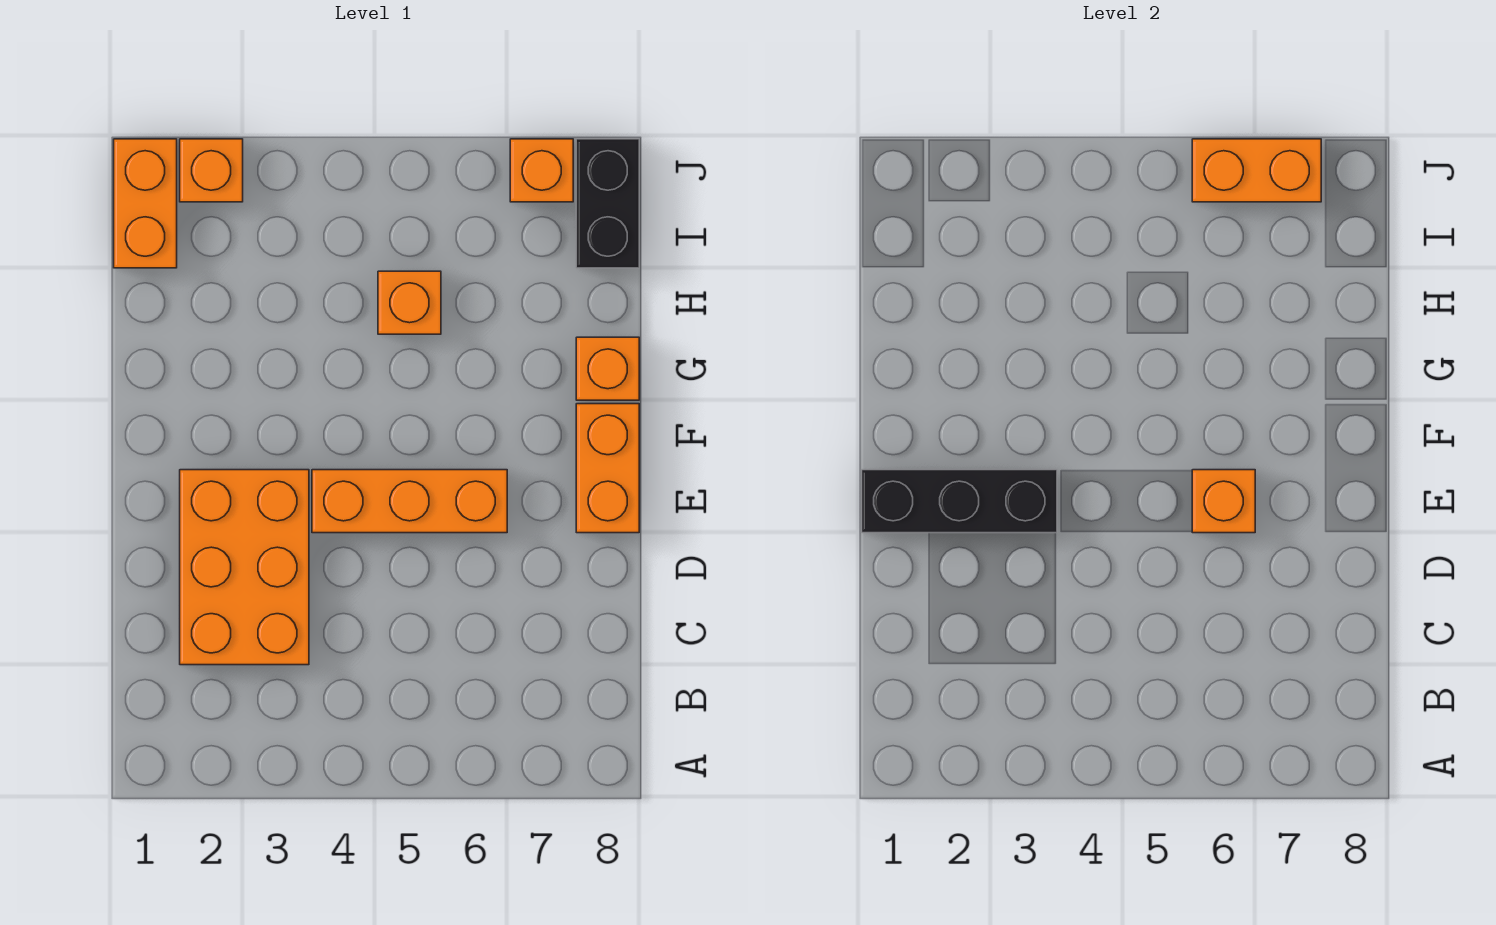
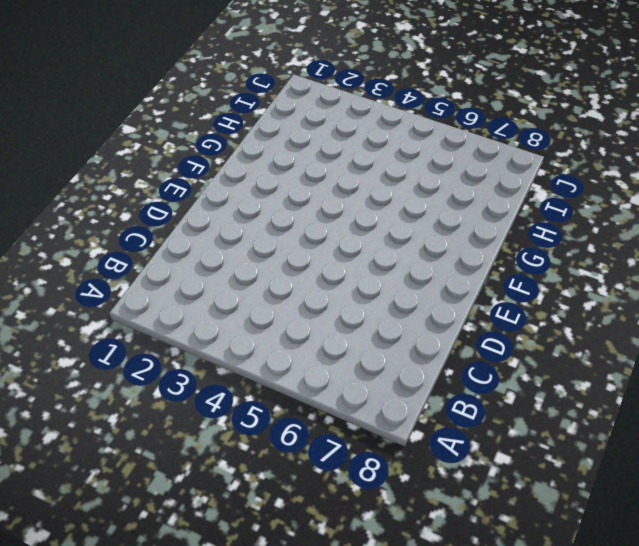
none -> orange 2x3 brick [180,470,309,665]
none -> orange 1x3 brick [312,470,507,533]
none -> orange 1x2 brick [576,404,639,533]

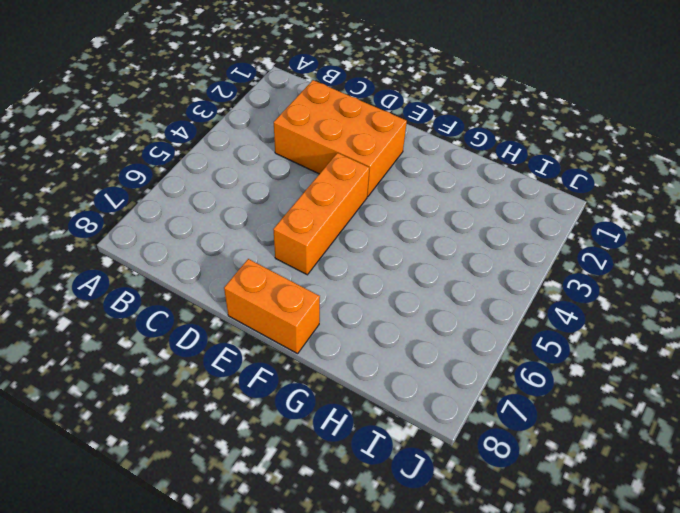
none -> orange 1x1 brick [576,337,639,400]
none -> orange 1x1 brick [378,271,441,334]
none -> orange 1x2 brick [114,139,177,268]

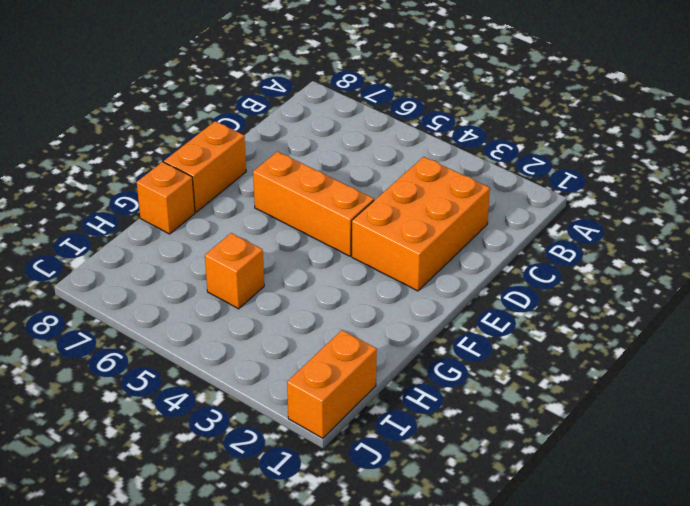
none -> black 1x2 brick [576,139,639,268]
none -> orange 1x1 brick [180,139,243,202]
none -> orange 1x1 brick [510,139,573,202]

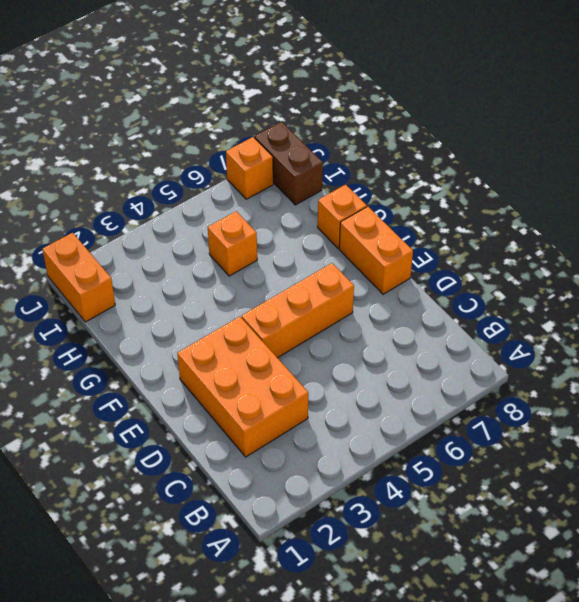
brown 1x2 brick [255,122,323,205] -> black 1x2 brick [576,139,639,268]
none -> orange 1x1 brick [180,139,243,202]
none -> black 1x3 brick [862,470,1057,533]
none -> orange 1x1 brick [1192,470,1255,533]

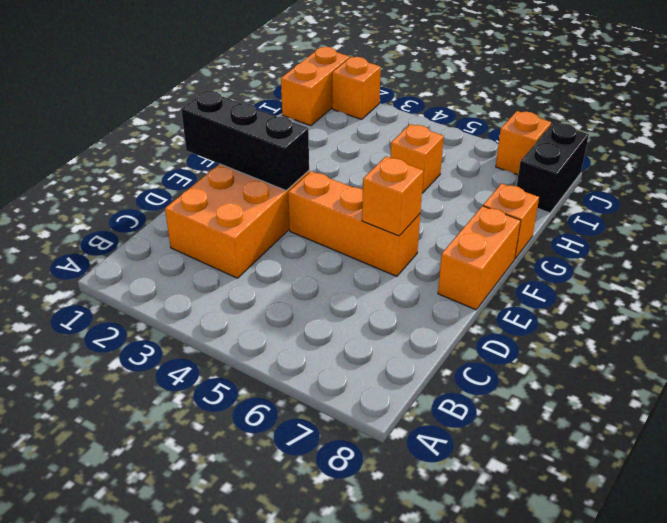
none -> orange 1x2 brick [1192,139,1321,202]

